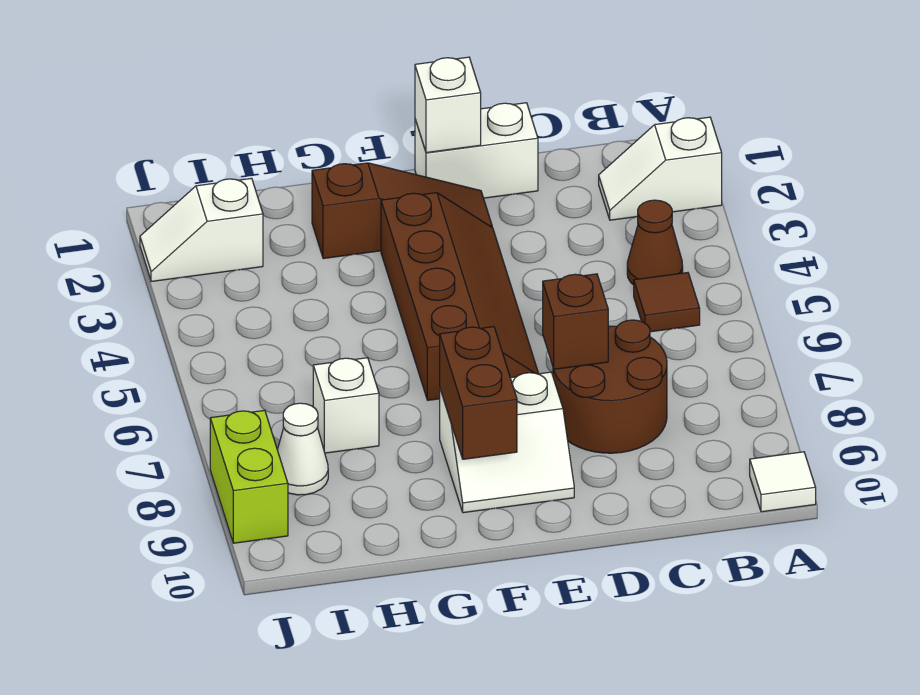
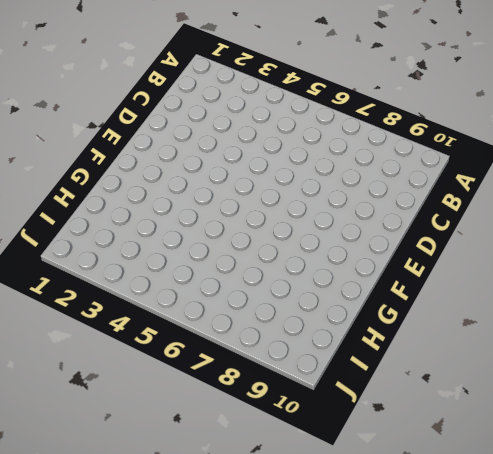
none -> white 1x2 slope [599,117,722,220]
none -> white 1x1 tile [750,452,816,512]
none -> brown 1x1 cone [627,200,683,285]

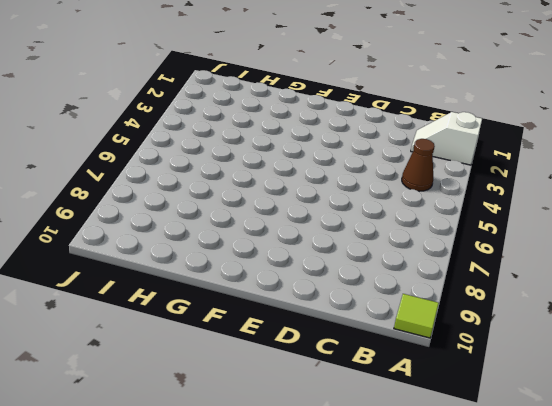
lime 1x1 tile [394,294,439,338] -> white 1x1 tile [750,452,816,512]
none -> brown 1x1 tile [634,273,700,332]
none -> brown 2x2 round brick [553,320,667,453]
none -> white 1x2 brick [415,103,538,198]

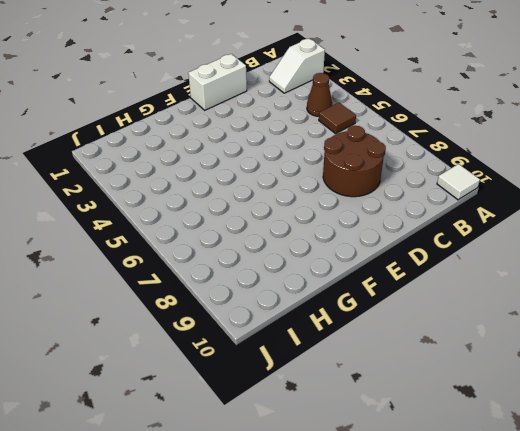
none -> brown 1x3 slope [312,163,492,259]
none -> brown 2x4 slope [381,193,539,400]
none -> white 2x2 slope [440,372,574,513]

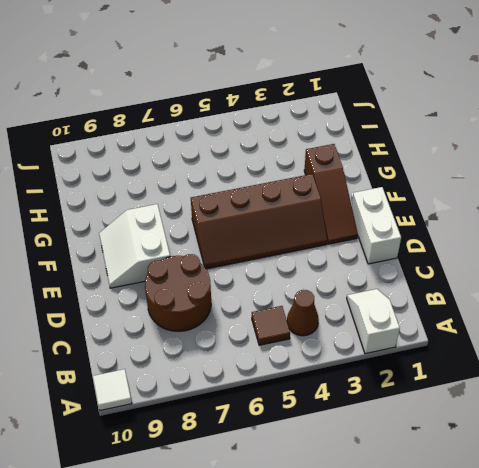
none -> white 1x1 brick [313,358,379,453]
none -> white 1x2 slope [140,178,263,282]
none -> white 1x1 cone [277,403,328,495]

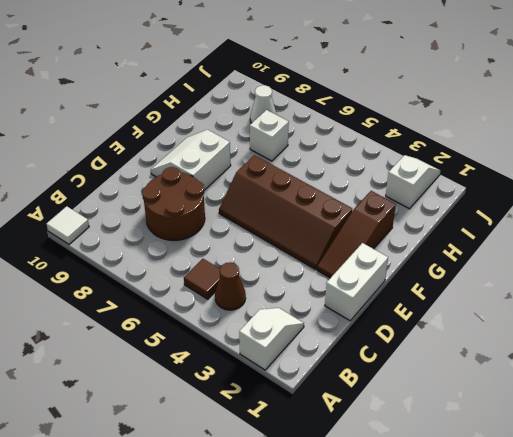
none -> lime 1x2 brick [210,410,288,543]
none -> brown 1x1 brick [543,274,608,369]
none -> white 1x1 brick [415,57,481,153]

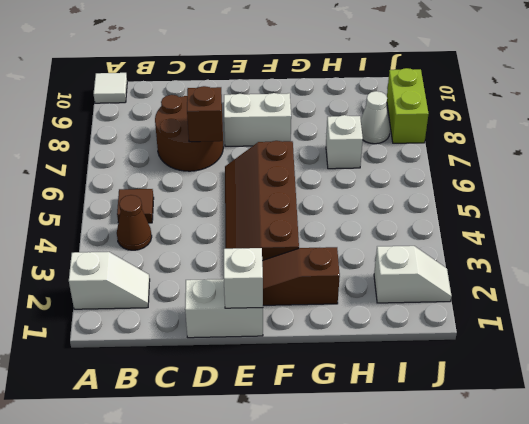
none -> brown 1x2 brick [440,327,517,459]

